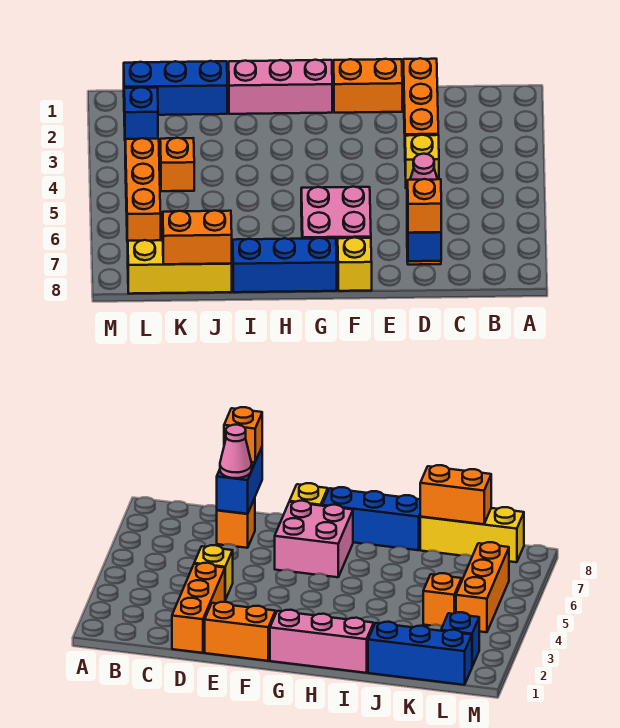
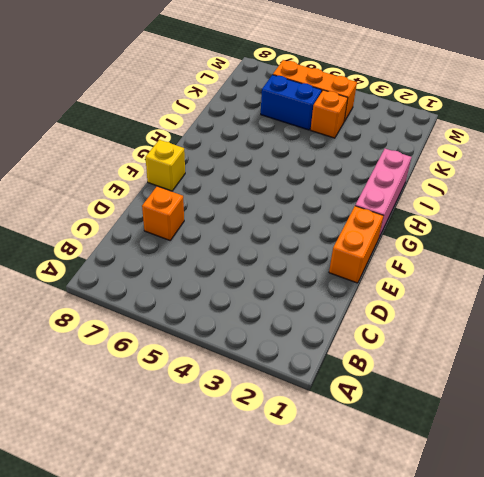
blue 1x2 brick [261,75,322,130] -> blue 1x2 brick moved to [407,183,441,261]
none -> orange 1x3 brick [403,58,438,136]
none -> yellow 1x1 brick [405,135,439,188]
none -> pink 2x2 brick [301,187,371,266]

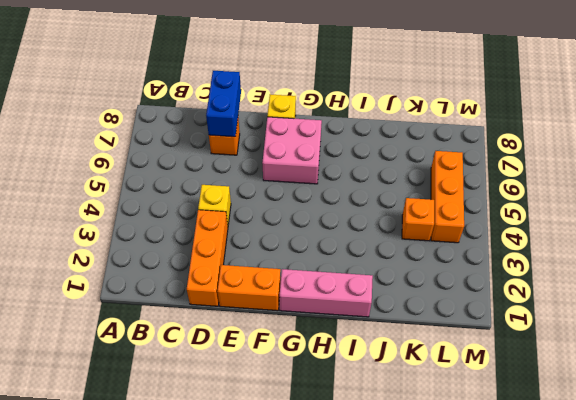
none -> blue 1x3 brick [233,238,337,292]
none -> blue 1x3 brick [124,61,227,115]
none -> yellow 1x3 brick [128,240,232,294]

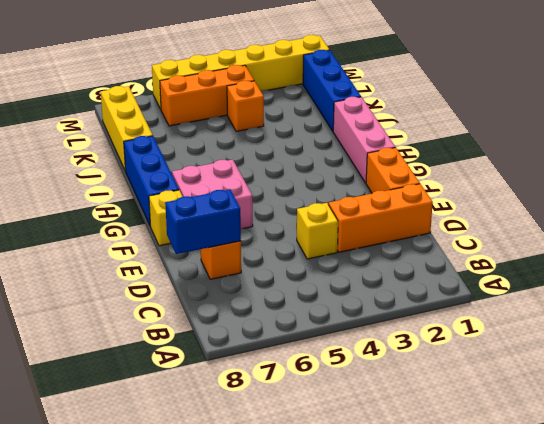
yellow 1x6 brick [152,35,329,109] -> none
none -> blue 1x1 brick [124,87,158,139]
none -> orange 1x2 brick [163,210,232,264]
none -> pink 1x1 cone [407,154,437,196]

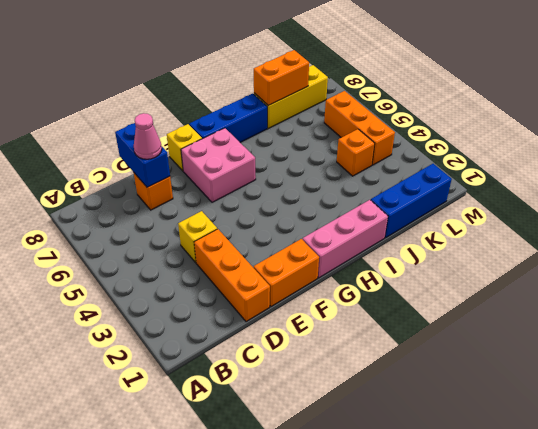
none -> blue 1x1 brick [124,87,158,139]
none -> orange 1x1 brick [408,179,441,233]

